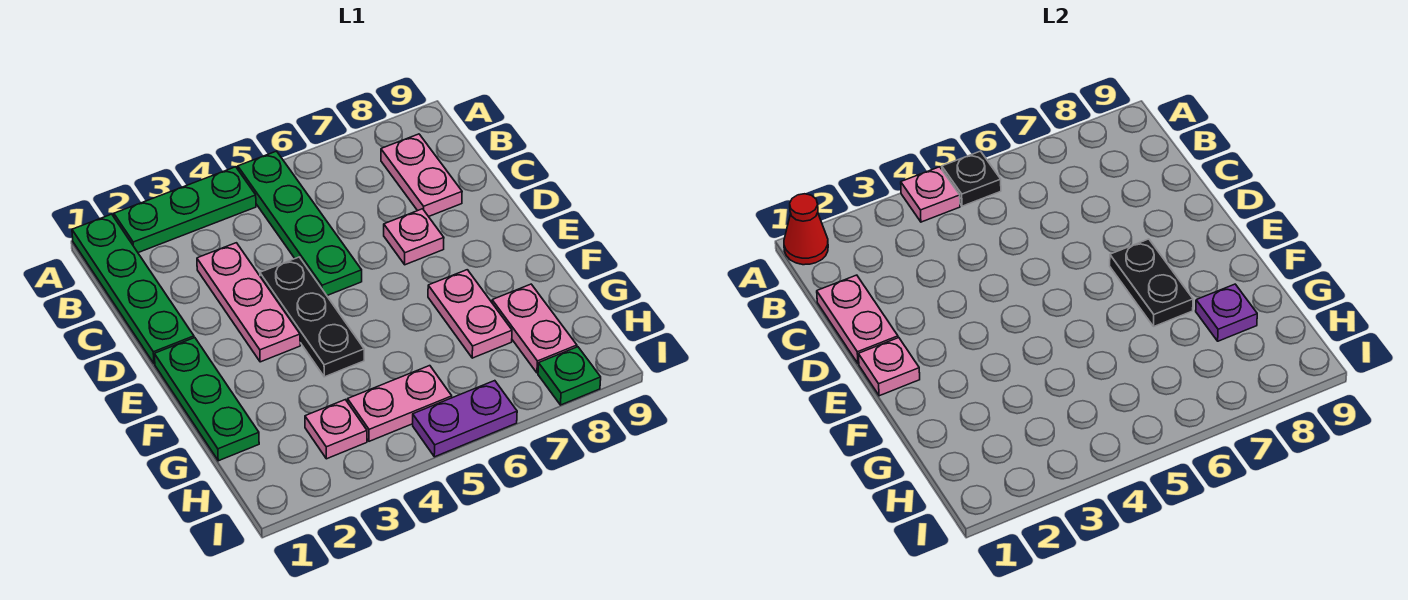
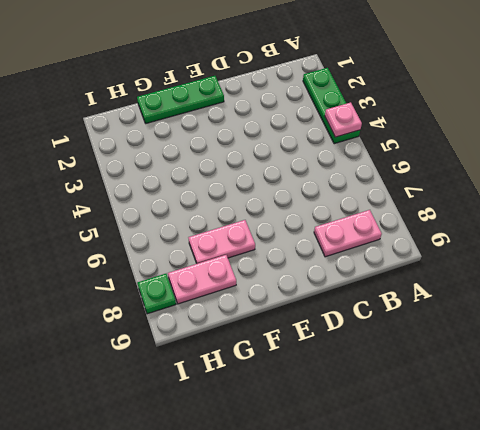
none -> green 1x4 plate [72,214,194,364]
none -> green 1x4 plate [238,151,362,295]
none -> pink 1x3 plate [197,243,300,362]

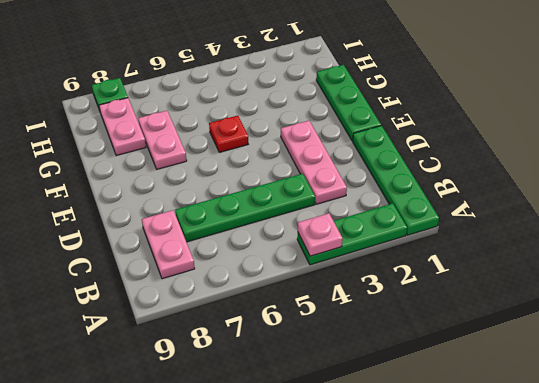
green 1x4 plate [175,174,315,242] -> green 1x4 plate turned to [238,151,362,295]
red 1x1 plate [209,116,248,152] -> none
none -> black 1x3 plate [260,257,364,377]
none -> pink 1x1 plate [384,209,444,265]
none -> pink 1x1 plate [305,400,367,459]

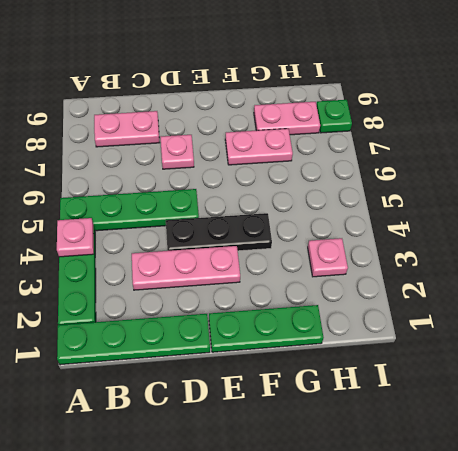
none -> pink 1x2 plate [348,366,452,441]
none -> purple 1x2 plate [413,381,517,457]
none -> red 1x1 cone [784,194,828,265]

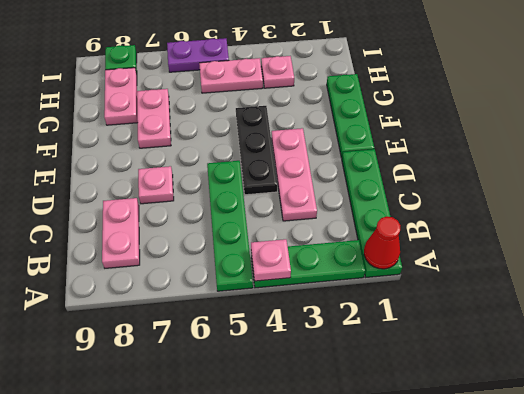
none -> black 1x1 plate [942,151,1001,206]
none -> pink 1x2 plate [817,275,898,364]
none -> pink 1x1 plate [858,338,920,396]

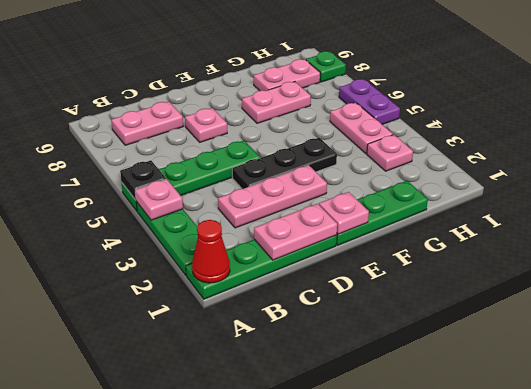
none -> black 1x2 plate [1110,239,1193,327]
none -> purple 1x1 plate [1196,284,1257,341]

